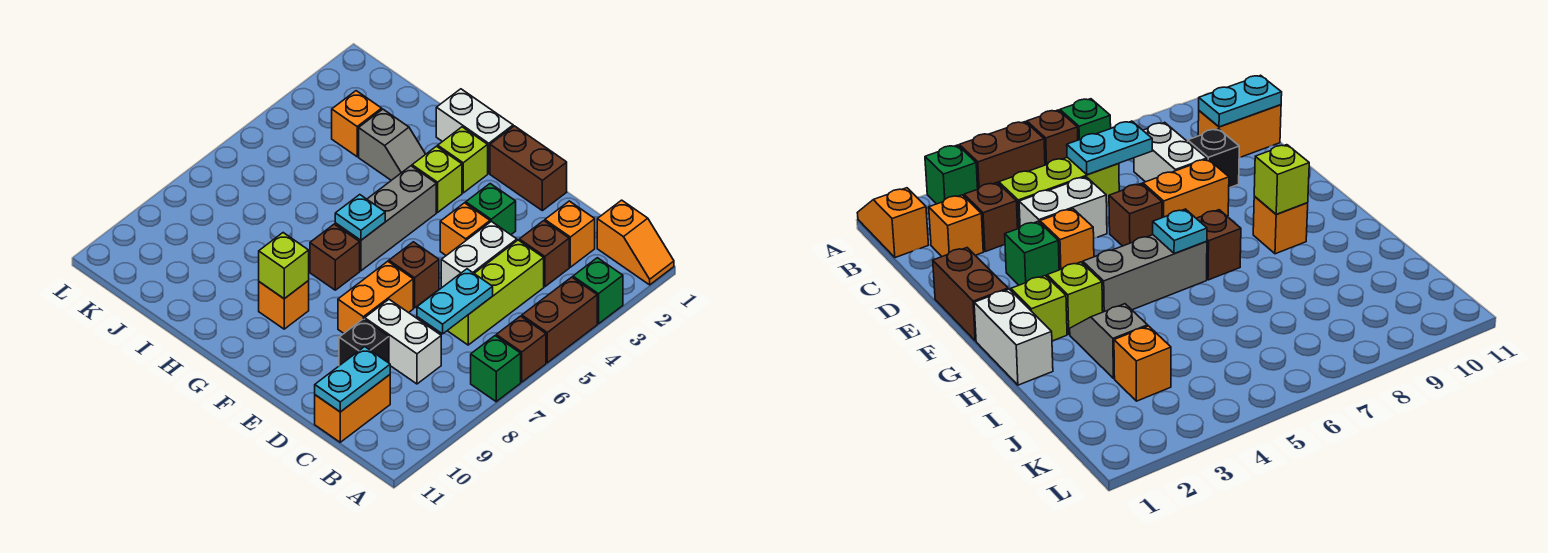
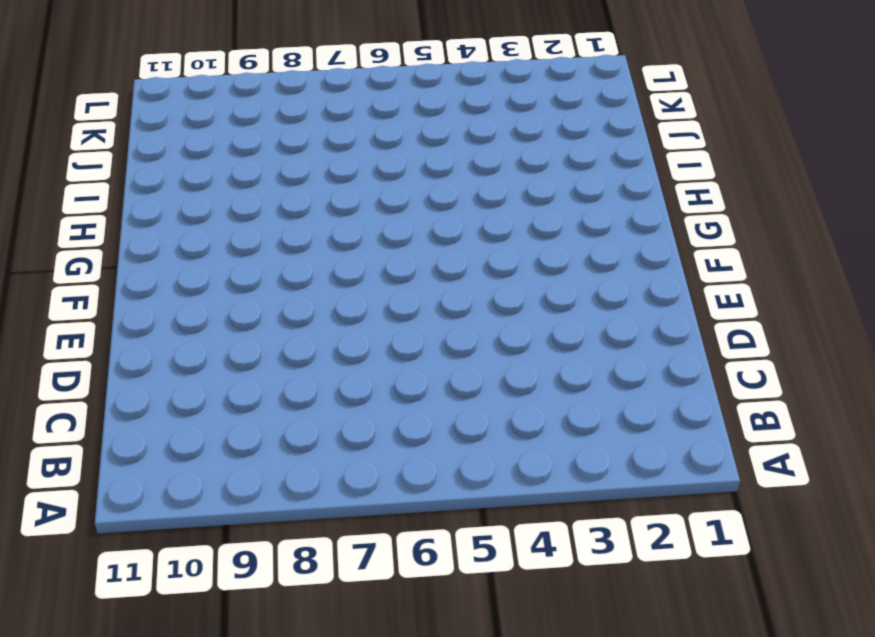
none -> orange 1x2 slope [597,200,674,285]
none -> green 1x1 brick [573,258,623,324]
none -> brown 1x2 brick [522,277,597,363]

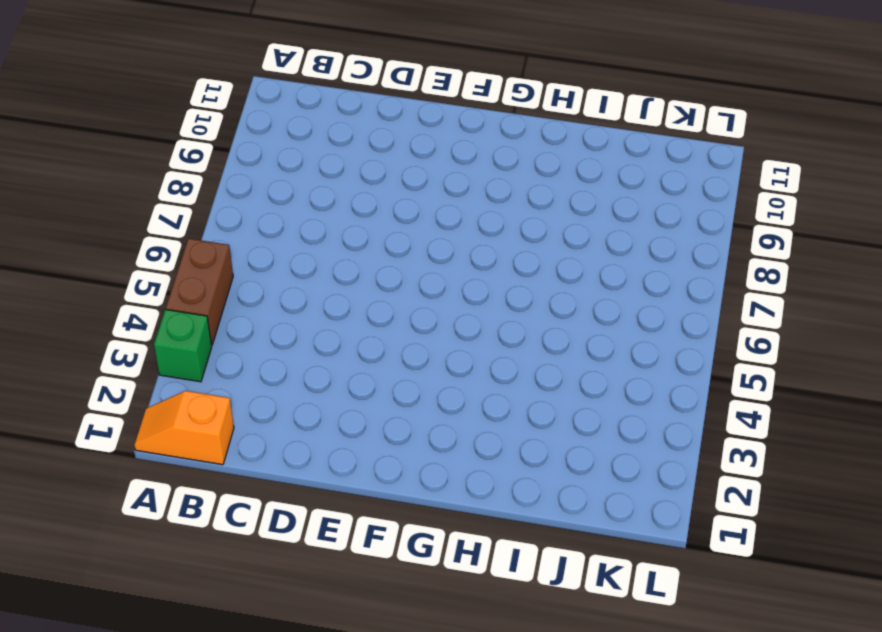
none -> brown 1x1 brick [496,316,546,382]
none -> green 1x1 brick [471,336,521,402]
none -> orange 1x1 brick [545,201,595,267]

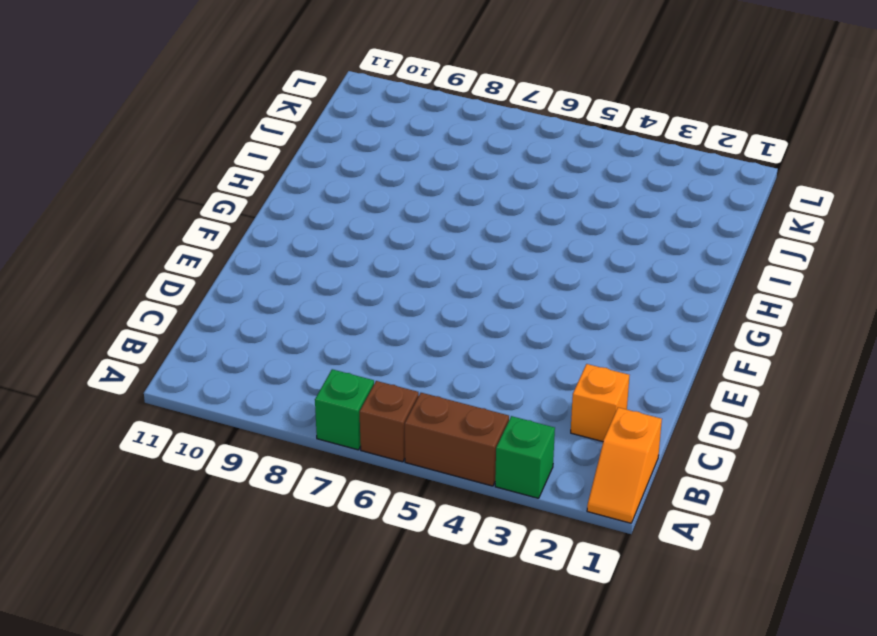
none -> brown 1x1 brick [519,221,569,287]
none -> lime 1x3 brick [447,240,544,345]
none -> white 1x2 brick [365,299,441,384]

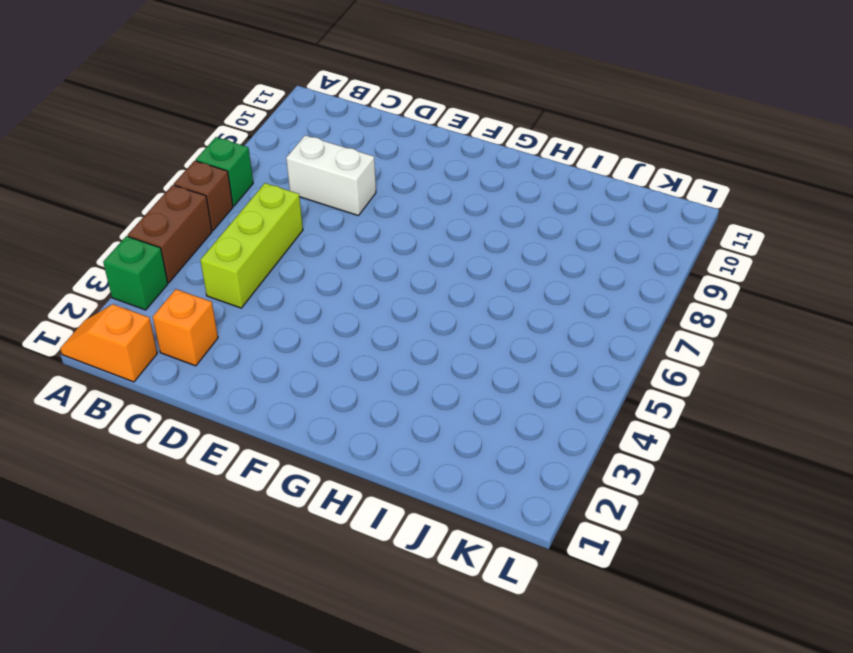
none -> brown 1x1 brick [519,221,569,287]
none -> orange 1x2 brick [315,375,390,442]
none -> white 1x2 brick [441,221,517,288]

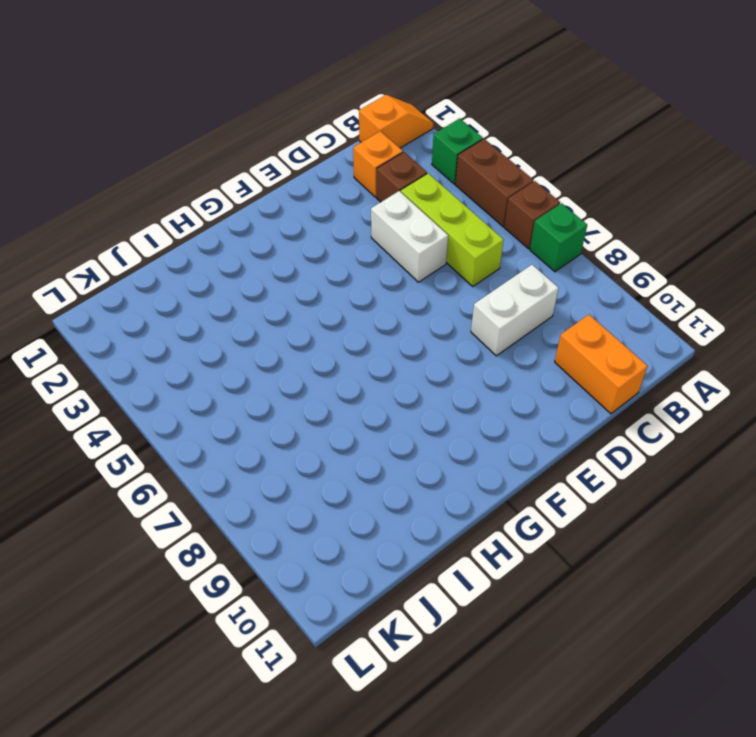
none -> black 1x1 brick [339,319,389,366]
none -> brown 1x2 brick [490,126,567,211]
none -> green 1x1 brick [466,184,516,235]

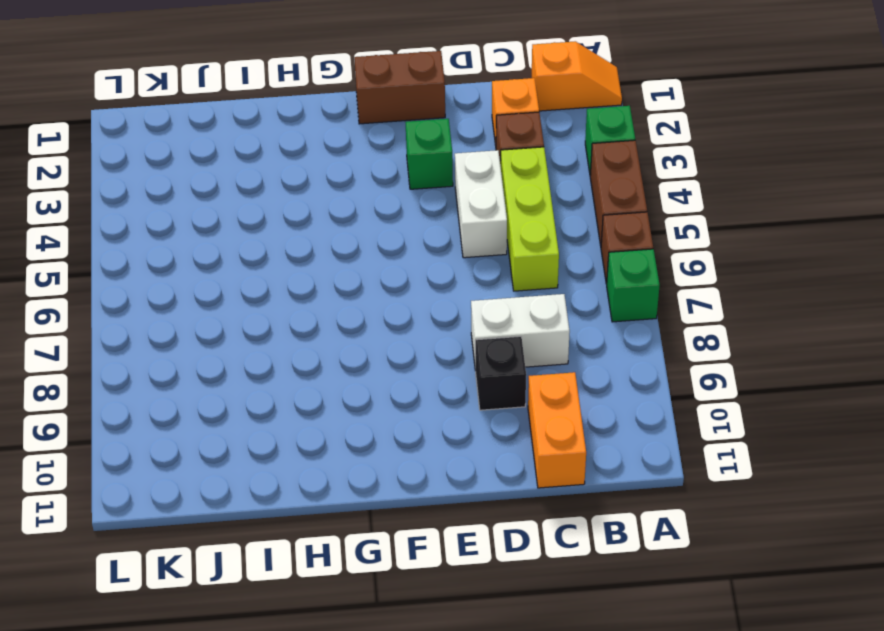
none -> orange 1x1 brick [440,203,490,255]
none -> brown 1x1 brick [389,242,439,308]
none -> orange 1x2 brick [338,261,413,333]

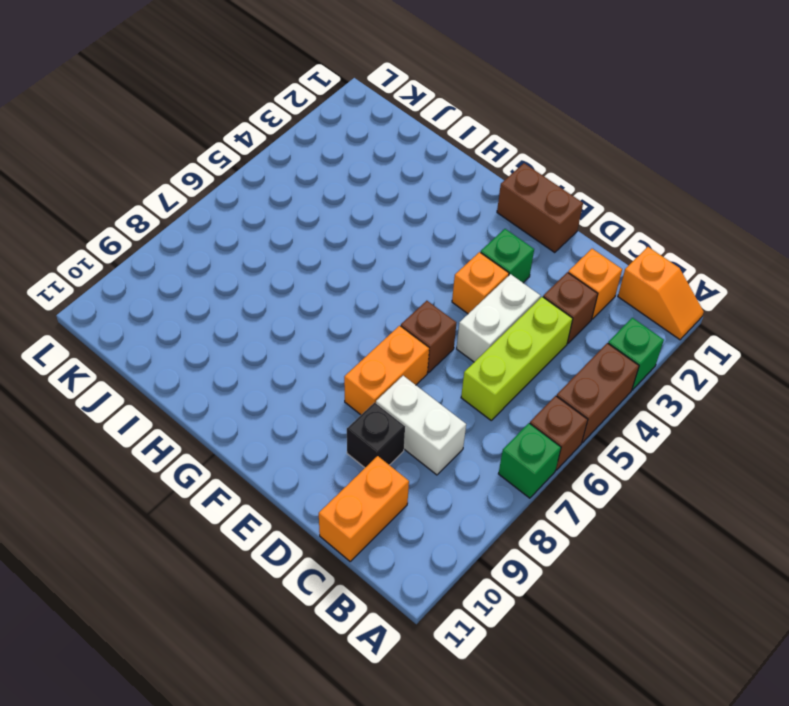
none -> white 1x2 brick [436,89,513,173]
none -> lime 1x1 brick [438,127,488,193]
none -> lime 1x1 brick [412,146,462,212]

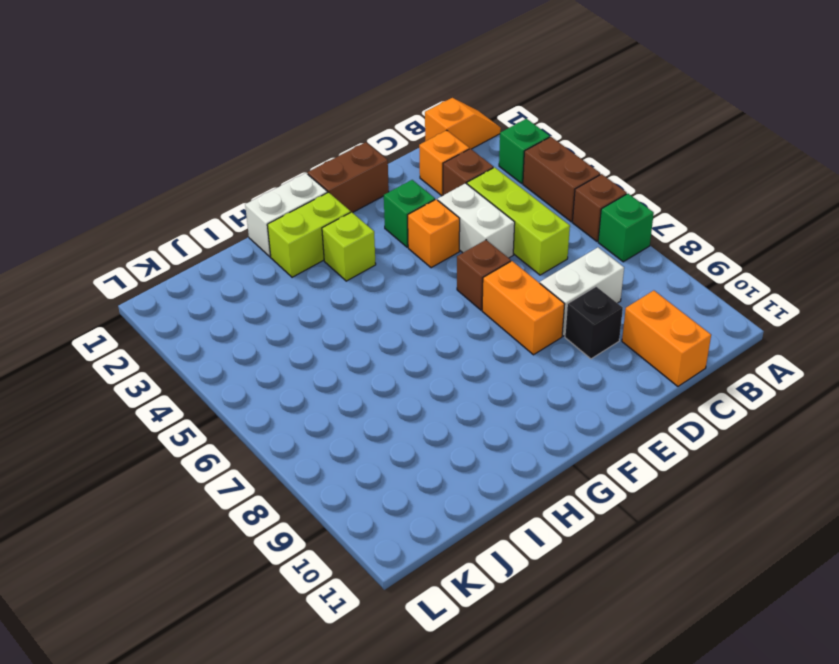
lime 1x2 brick [267,192,351,277] -> lime 1x1 brick [438,127,488,193]
none -> grey 1x3 brick [335,166,436,271]
none -> brown 1x1 brick [310,224,360,290]
none -> orange 1x1 brick [259,281,309,329]

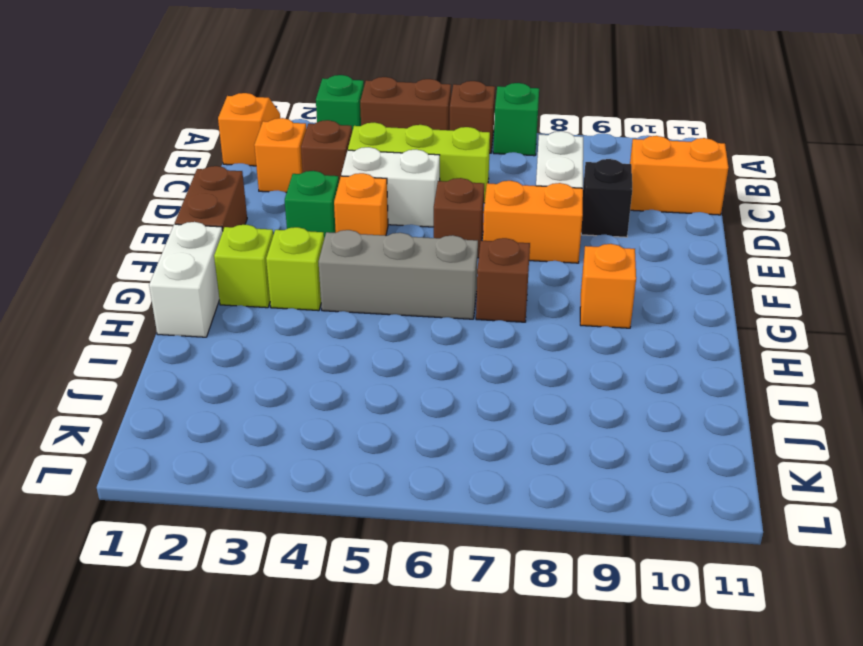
none -> grey 1x2 slope [359,109,426,180]
none -> orange 1x1 brick [332,91,382,157]
none -> cyan 1x2 plate [417,269,493,334]

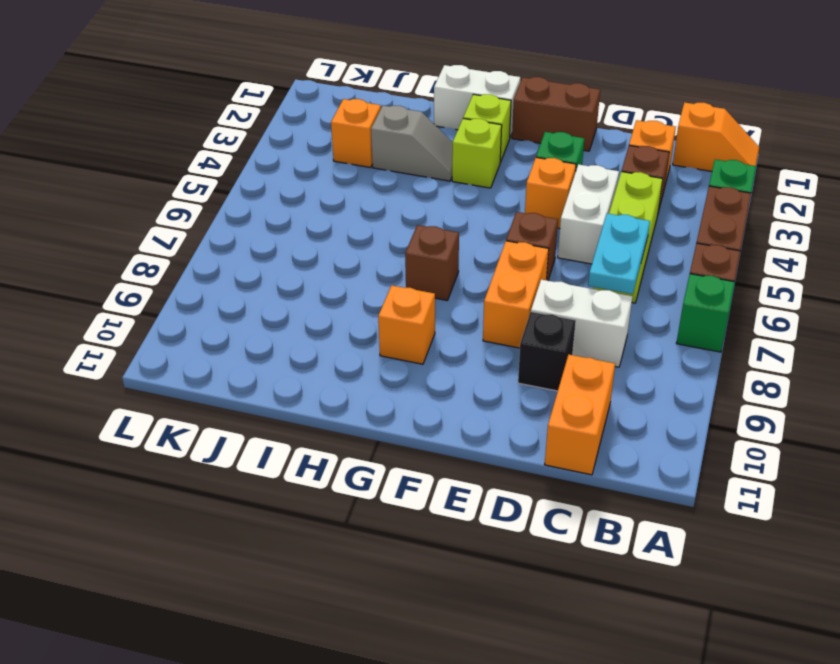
none -> grey 1x3 brick [335,166,436,271]
none -> cyan 1x2 plate [315,347,390,412]
none -> cyan 1x1 plate [335,195,385,240]

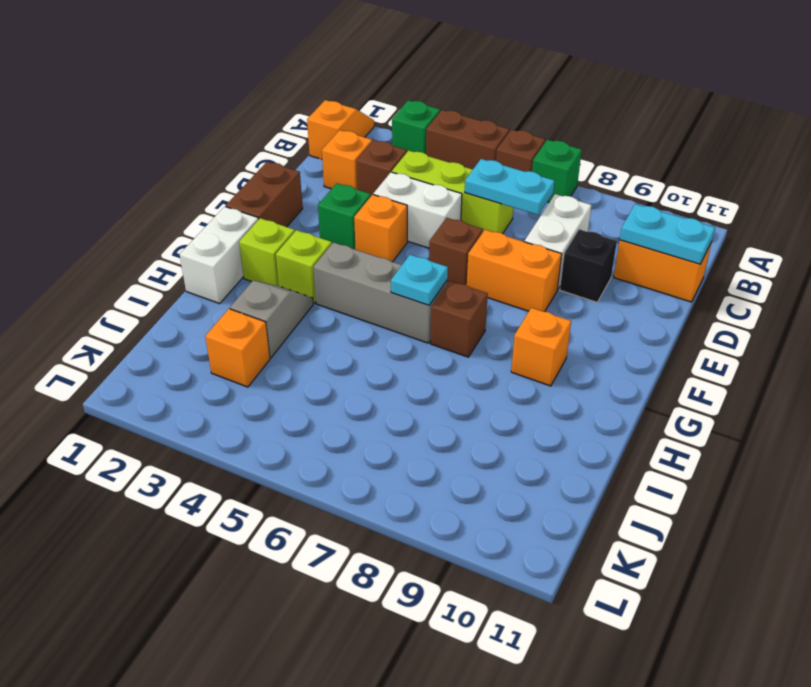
none -> lime 1x1 brick [259,233,309,299]

